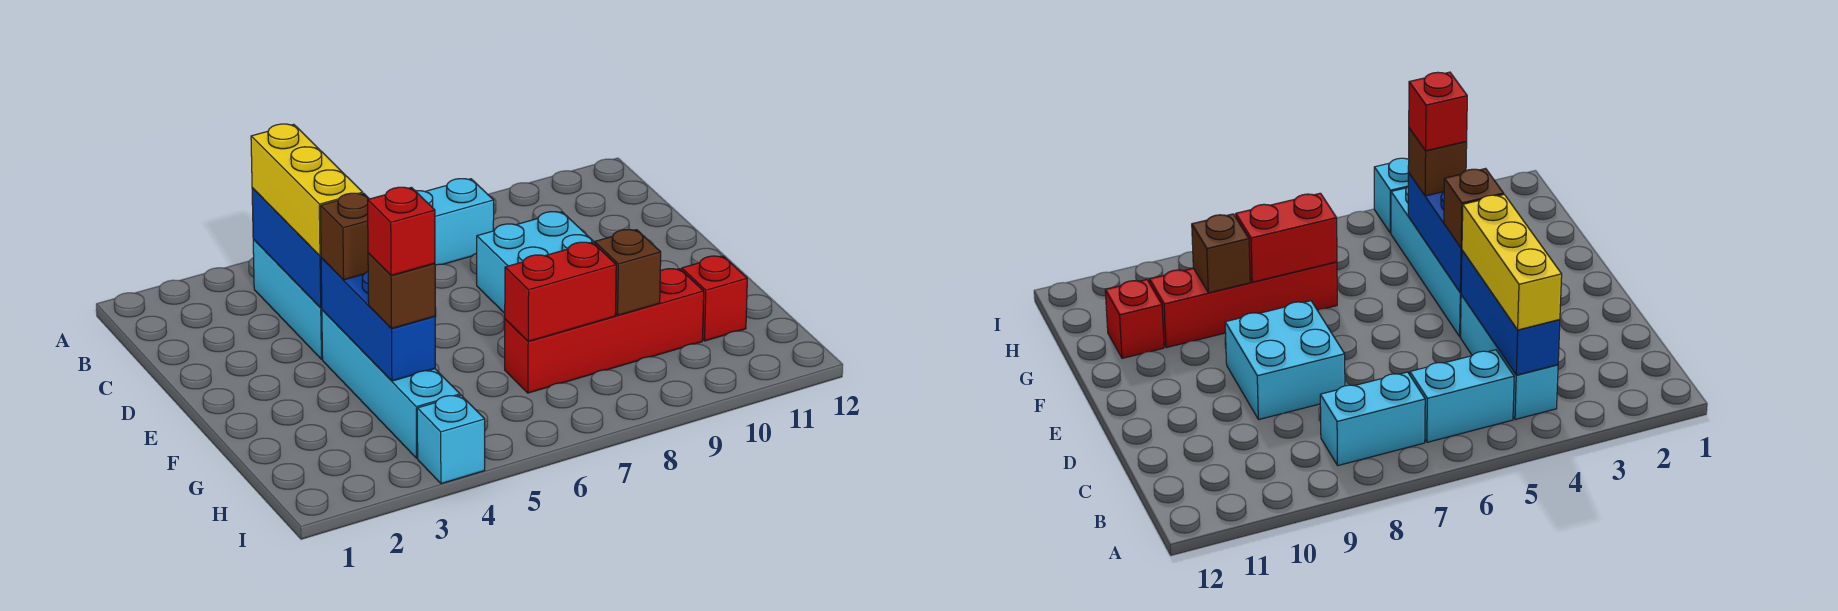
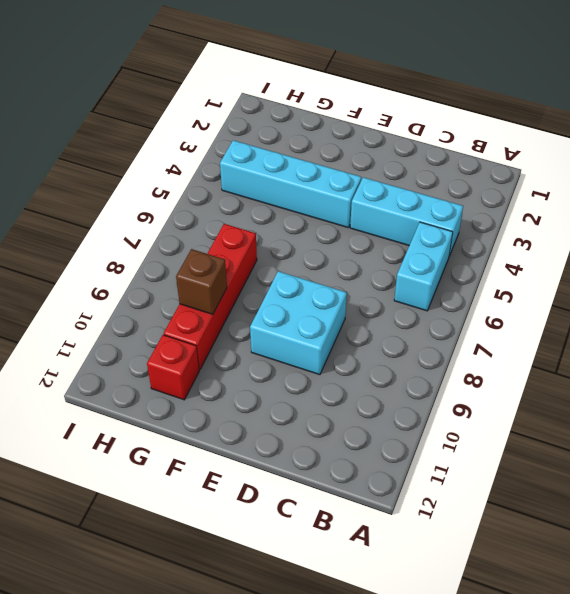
none -> cyan 1x2 brick [416,179,494,265]
none -> cyan 1x1 brick [417,395,485,484]
none -> blue 1x3 brick [252,188,322,308]

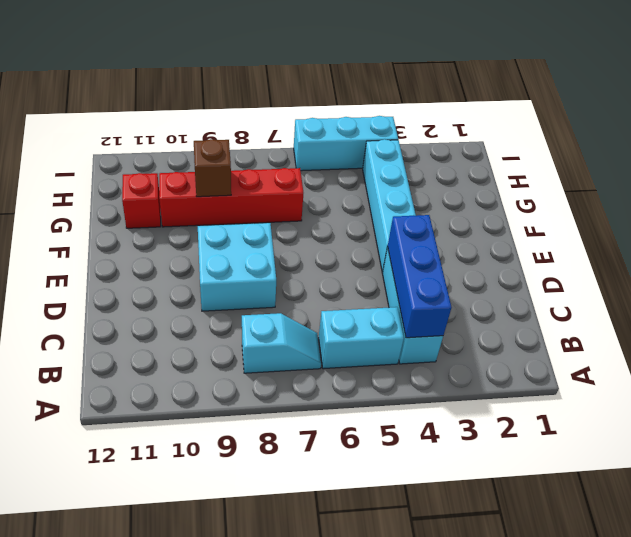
cyan 1x2 slope [242,313,321,373] -> cyan 1x2 brick [416,179,494,265]
cyan 1x3 brick [294,116,398,171] -> cyan 1x1 brick [417,395,485,484]
none -> blue 1x3 brick [321,258,435,381]
none -> red 1x2 brick [505,242,616,341]
none -> yellow 1x3 brick [251,124,363,256]

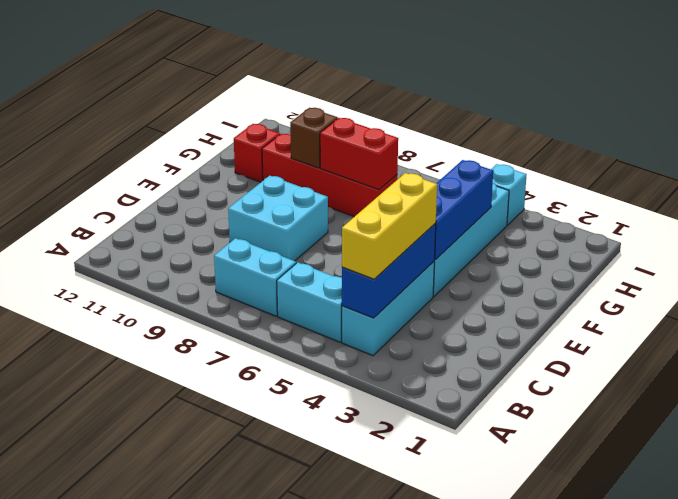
none -> brown 1x1 brick [320,193,369,280]
none -> brown 1x1 brick [368,253,435,328]
none -> red 1x1 brick [368,187,435,276]

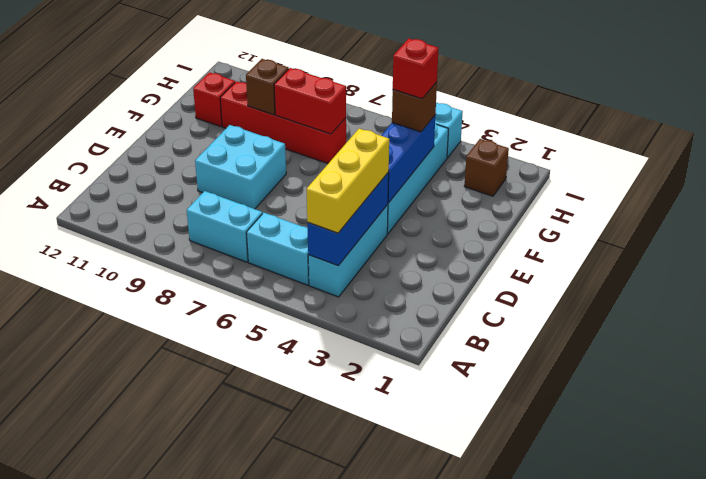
brown 1x1 brick [464,139,509,196] -> brown 1x1 brick moved to [320,193,369,280]

